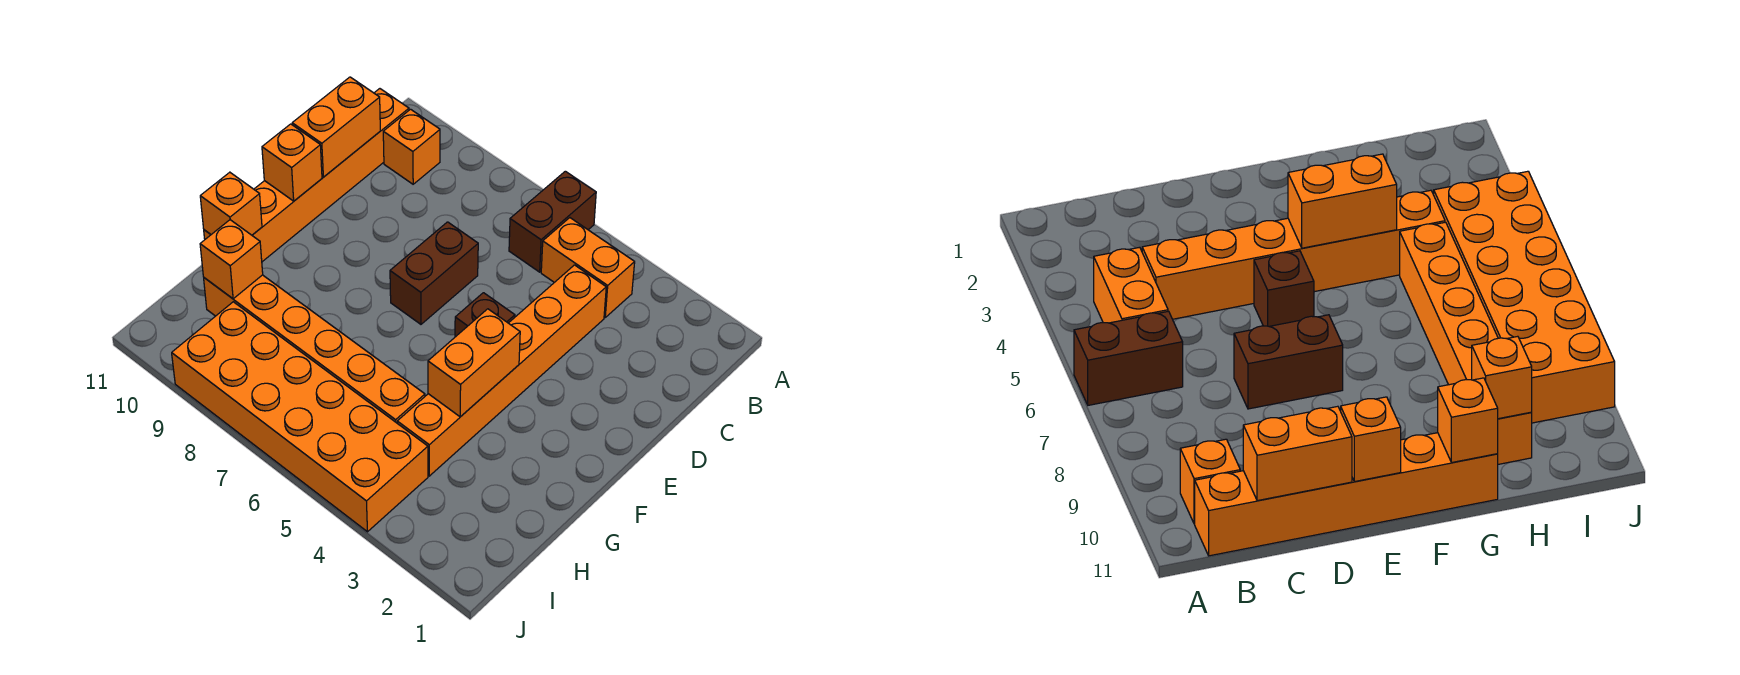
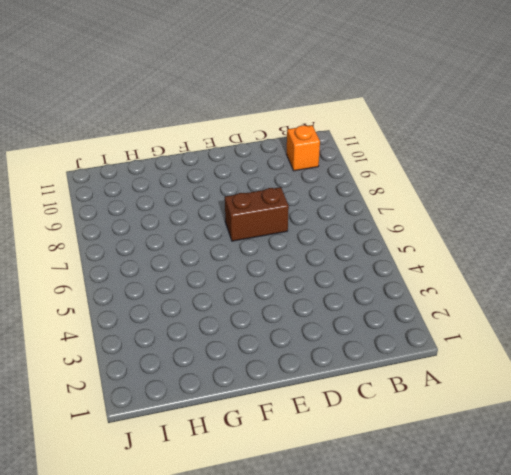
none -> brown 1x2 brick [509,171,596,272]
none -> orange 1x2 brick [541,218,635,317]
none -> orange 1x6 brick [204,89,409,262]

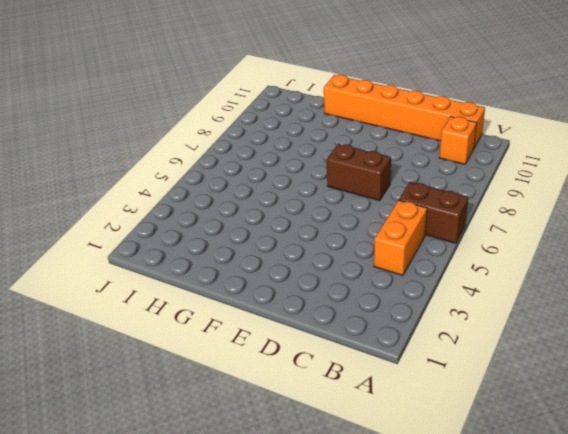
none -> orange 1x6 brick [397,265,606,476]
none -> brown 1x1 brick [455,293,515,337]
none -> orange 1x6 brick [204,275,425,423]

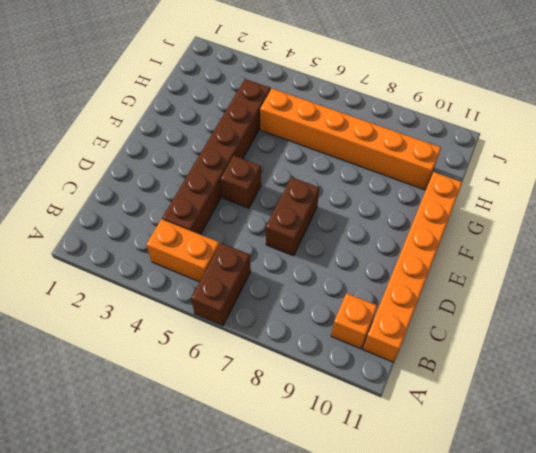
brown 1x6 brick [162,79,270,235] -> orange 1x6 brick [397,265,606,476]
none -> orange 2x6 brick [172,302,428,532]
none -> orange 1x2 brick [292,77,380,177]
none -> orange 1x1 brick [262,124,322,201]

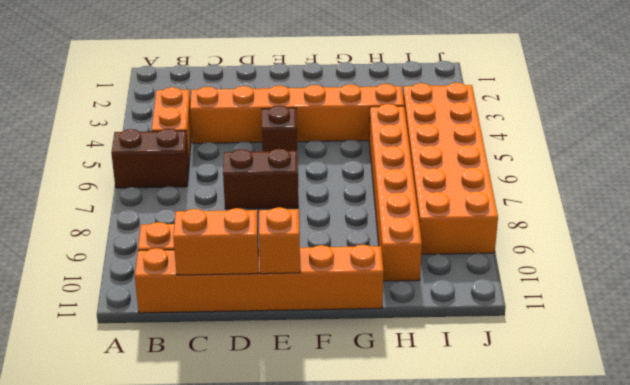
none -> orange 1x2 brick [428,309,520,417]
none -> orange 1x1 brick [200,172,262,235]
none -> orange 1x1 brick [200,220,263,299]

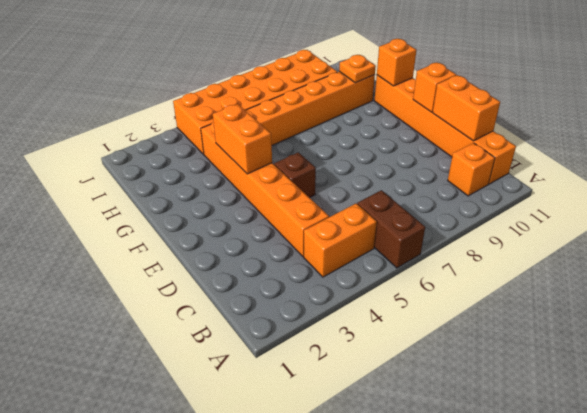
orange 1x1 plate [339,55,376,83] -> orange 1x1 brick [200,220,263,299]
none -> brown 1x2 brick [390,222,478,324]

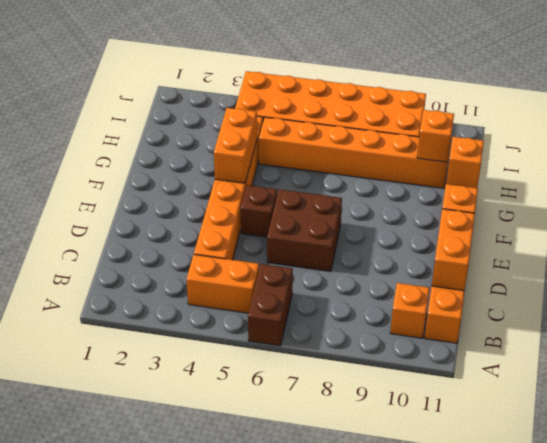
brown 2x2 brick [267,189,342,272] -> brown 1x2 brick [390,222,478,324]

